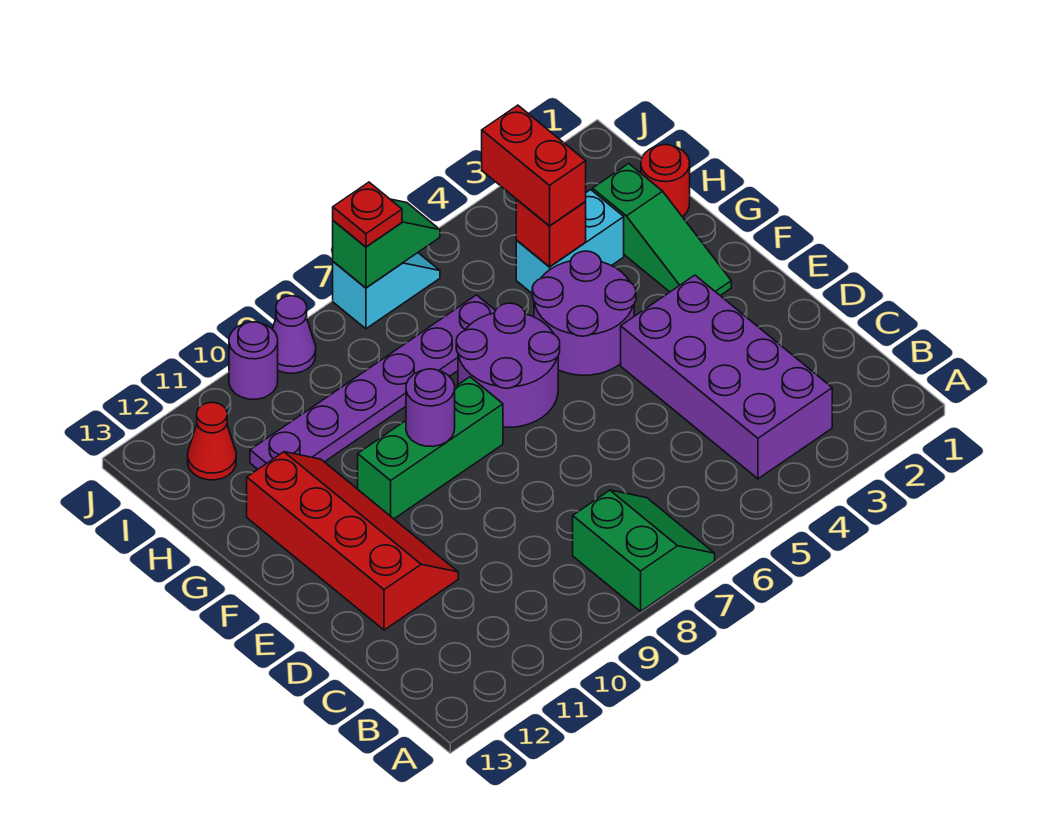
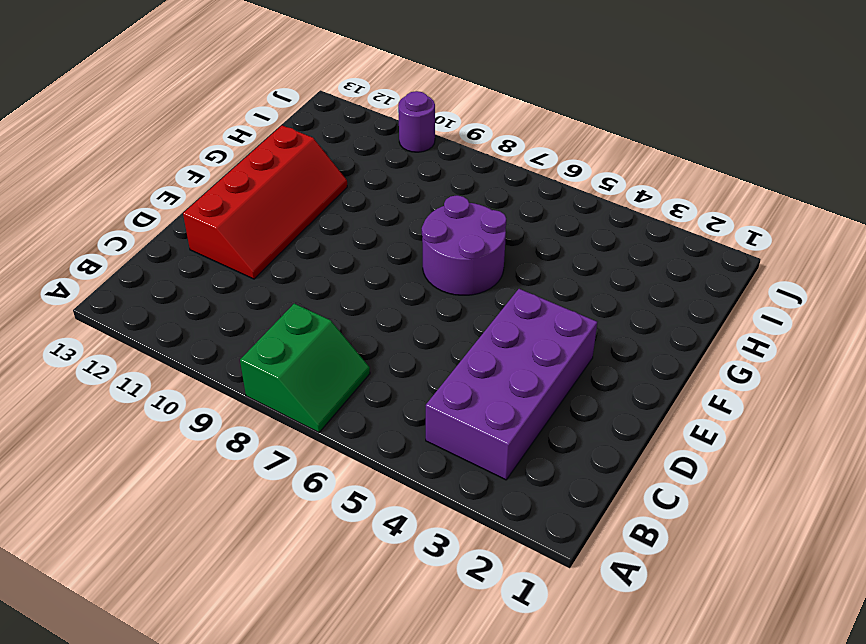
none -> green 1x3 slope [593,164,731,296]
none -> purple 2x2 round brick [532,251,636,375]
none -> green 1x3 brick [358,377,503,519]

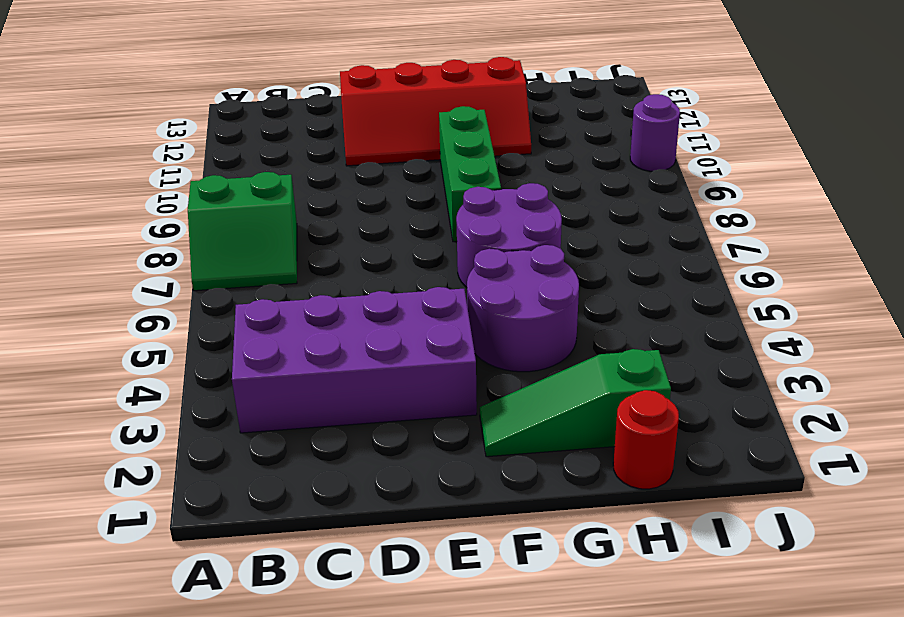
none -> cyan 1x2 brick [516,190,624,293]
none -> purple 1x6 plate [250,295,496,469]
none -> red 1x1 cone [188,402,236,480]

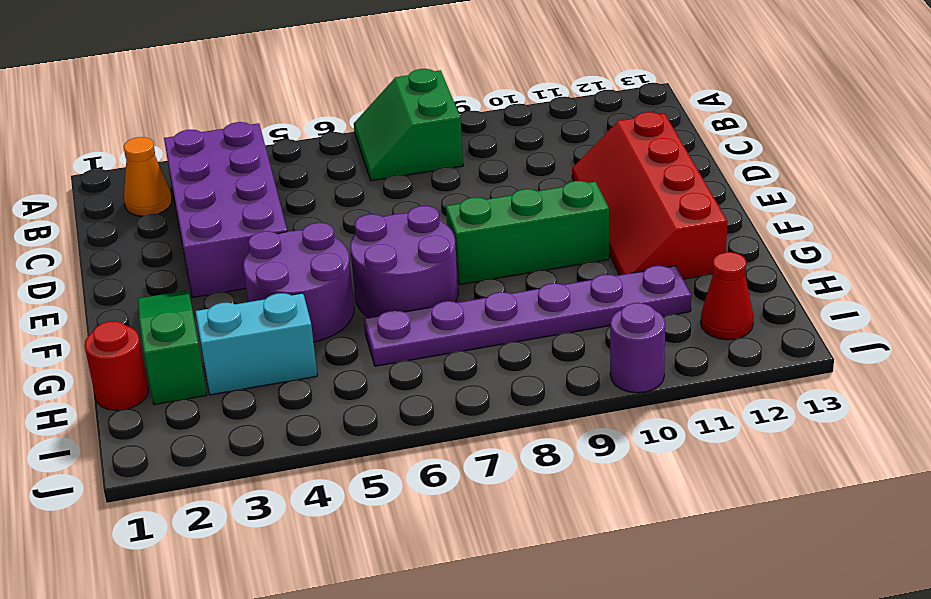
orange 1x1 cone [124,137,172,216] -> none
none -> cyan 1x2 slope [333,253,440,329]
none -> purple 1x1 cone [273,296,316,373]
none -> purple 1x1 round brick [406,369,455,447]

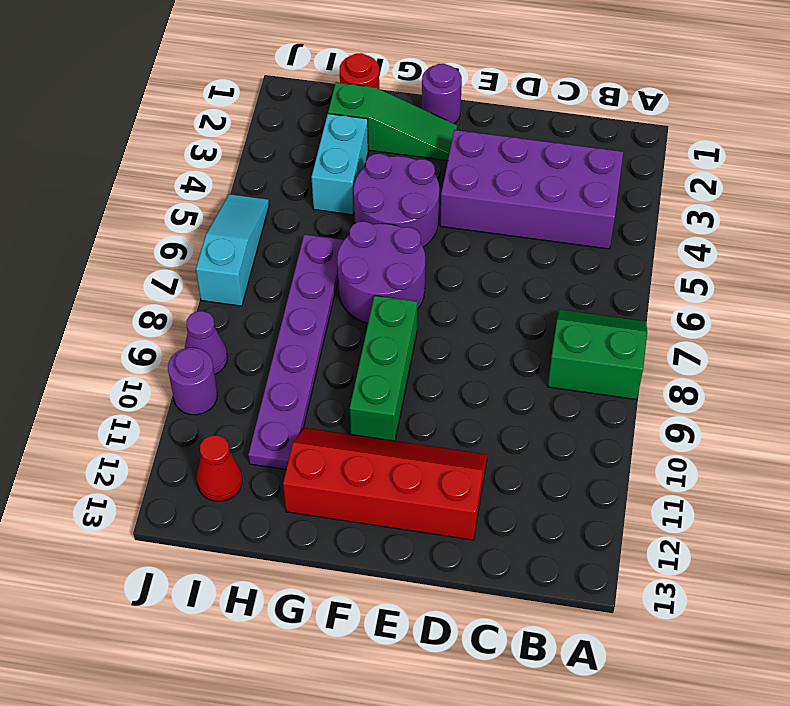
purple 1x1 round brick [422,64,462,123] -> purple 1x1 round brick moved to [406,369,455,447]
cyan 1x3 slope [196,194,269,306] -> cyan 1x2 slope [333,253,440,329]
none -> red 1x1 brick [516,200,586,267]
none -> green 1x2 slope [333,199,440,288]
none -> red 1x2 brick [482,105,586,226]

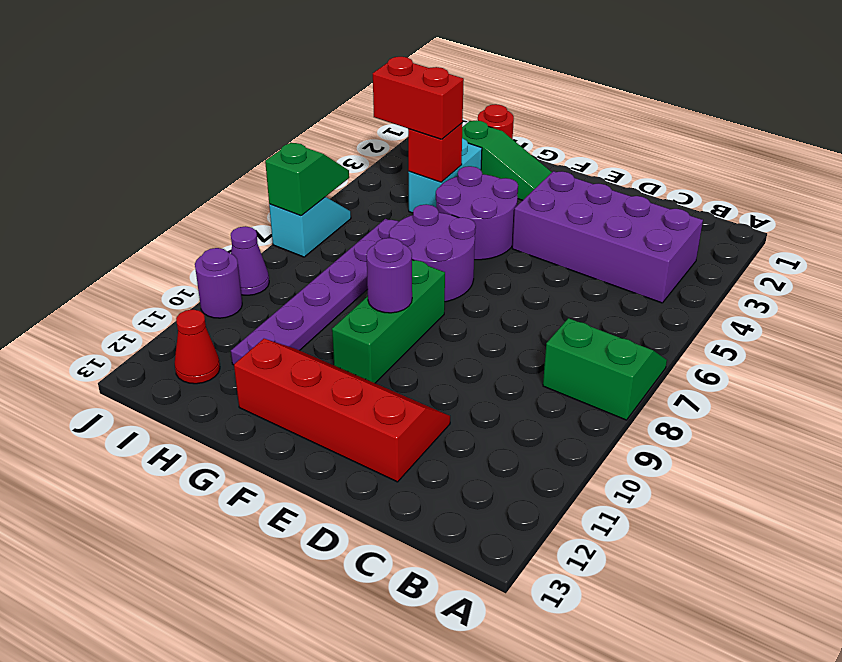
none -> red 1x1 plate [333,182,402,247]

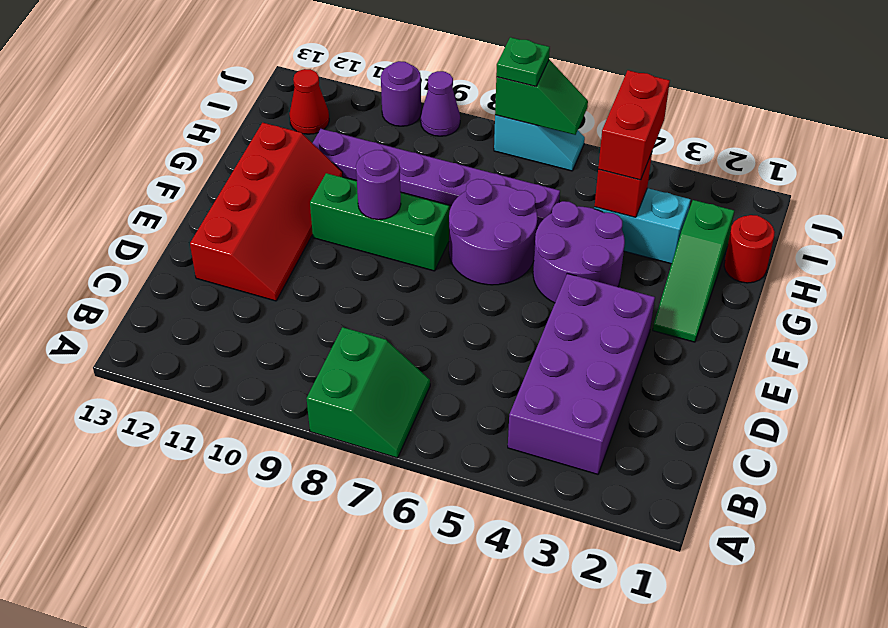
green 1x1 plate [496,37,550,86] -> red 1x1 plate [333,182,402,247]

